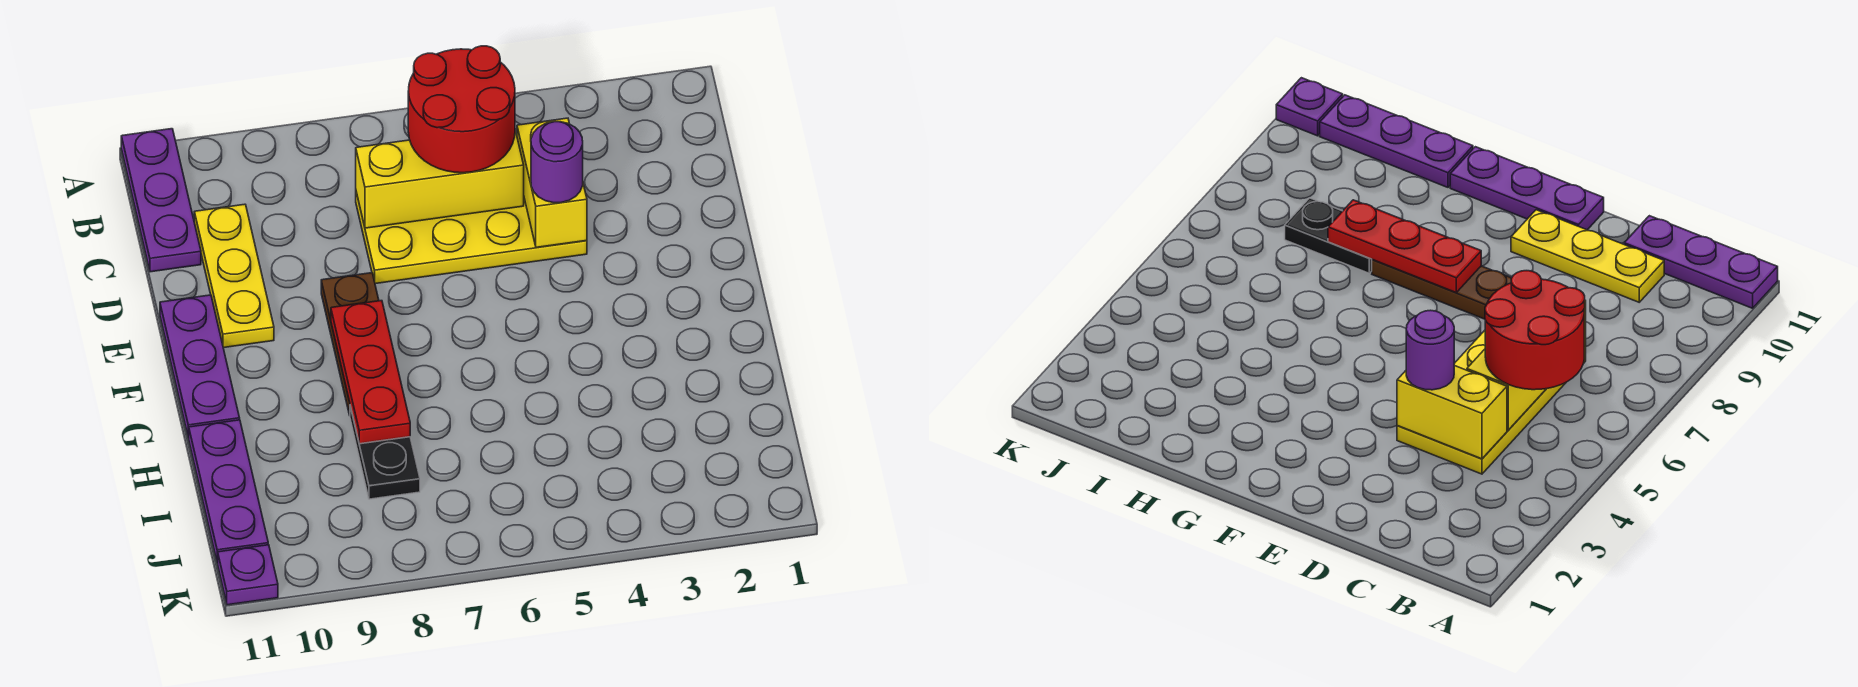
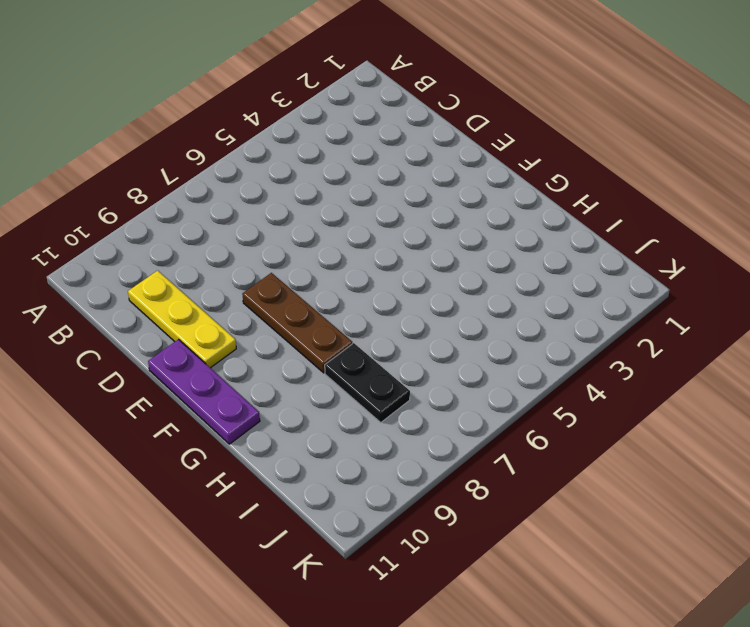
none -> purple 1x3 plate [121,129,201,272]
none -> yellow 2x4 plate [356,192,587,284]
none -> purple 1x3 plate [189,420,268,563]

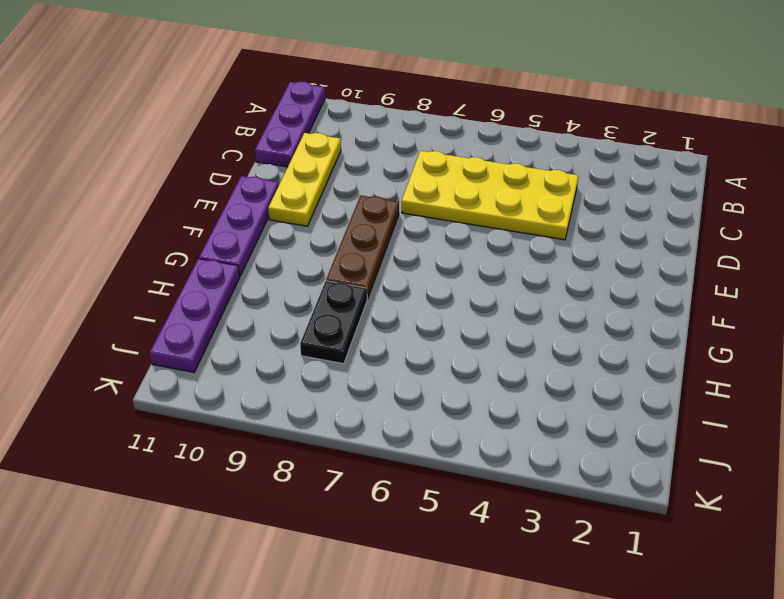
none -> purple 1x1 plate [218,545,278,605]
none -> yellow 1x2 brick [517,118,587,247]
none -> yellow 1x3 brick [356,130,524,228]

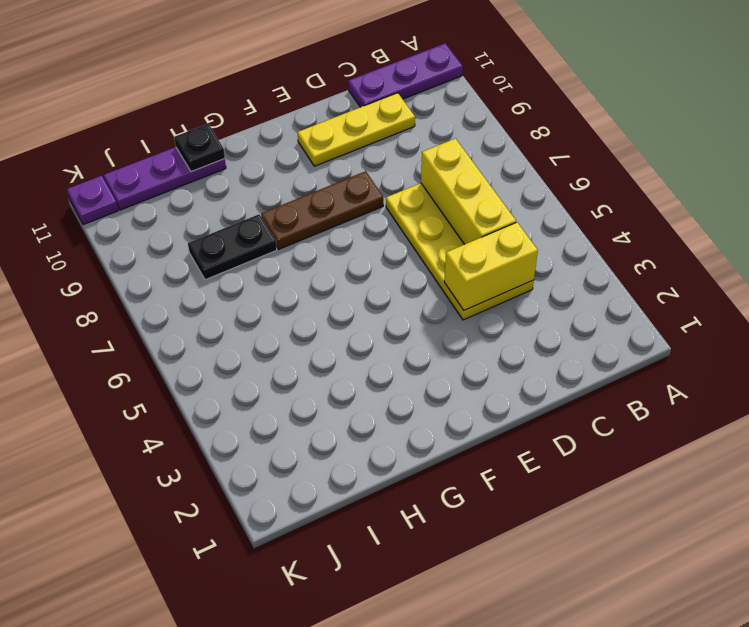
black 1x1 plate [174,124,225,172] -> none
none -> purple 1x3 plate [160,295,240,438]
none -> red 1x3 plate [331,301,410,444]
none -> red 2x2 round brick [408,46,515,173]

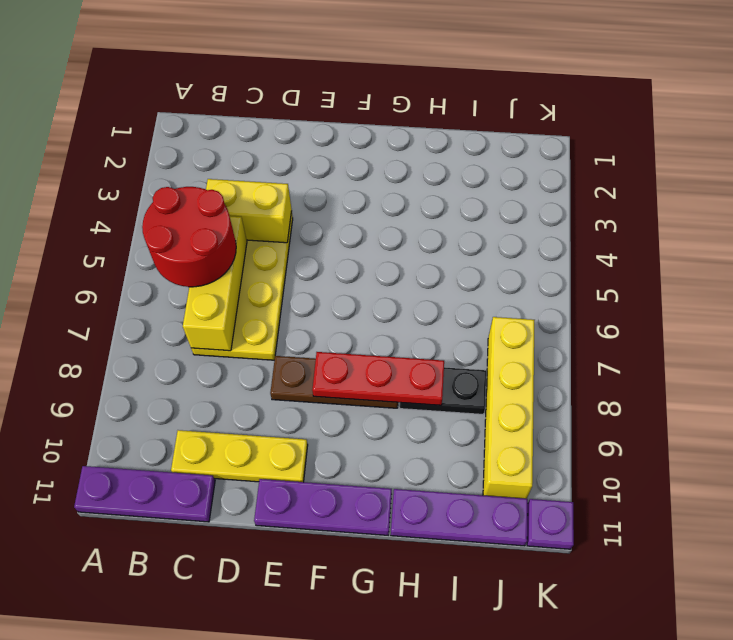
yellow 1x4 brick [483,317,535,499] -> none
none -> purple 1x1 round brick [531,122,583,203]

